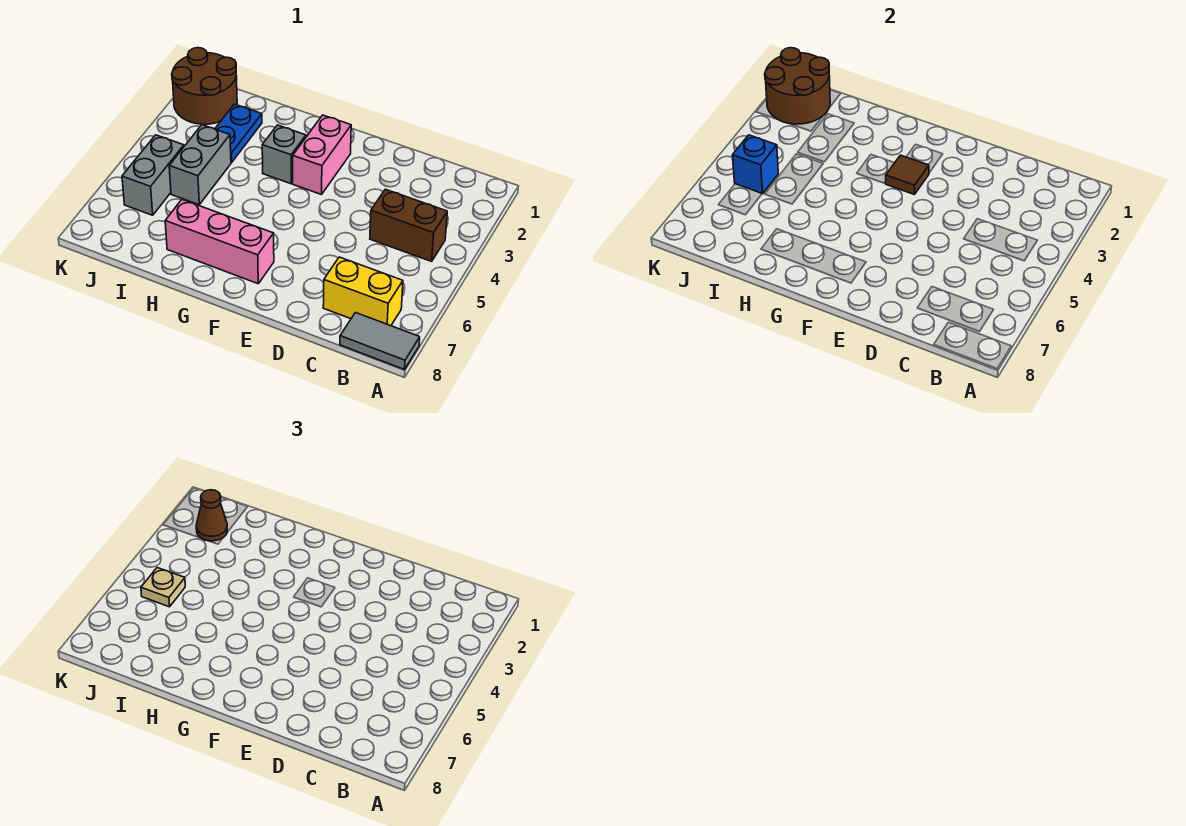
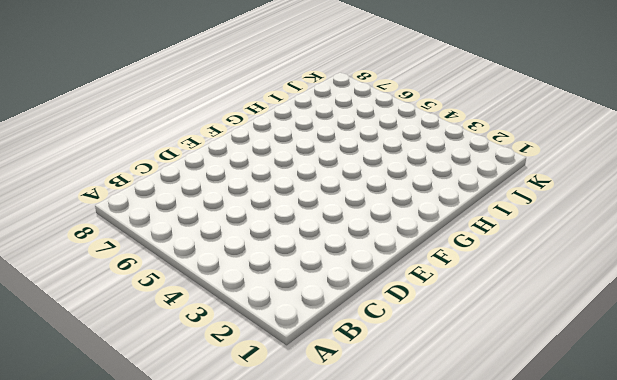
none -> grey 1x2 tile [340,313,420,370]
none -> brown 1x2 brick [370,189,447,261]
none -> yellow 1x2 brick [323,257,403,326]

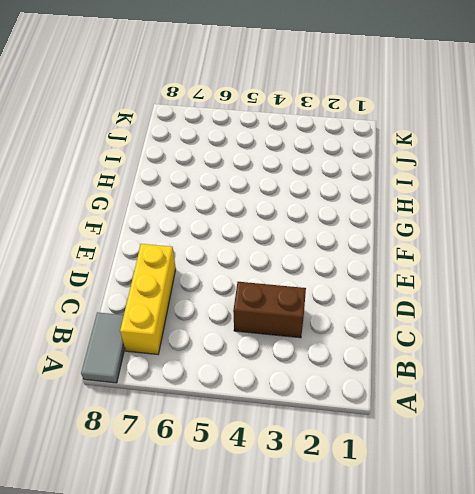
yellow 1x3 brick [120,244,176,354] -> yellow 1x2 brick [323,257,403,326]
brown 1x2 brick [233,282,306,338] -> brown 1x2 brick turned to [370,189,447,261]
none -> pink 1x2 brick [293,115,351,195]
none -> pink 1x3 brick [165,200,274,284]
none -> grey 1x1 brick [262,125,306,184]

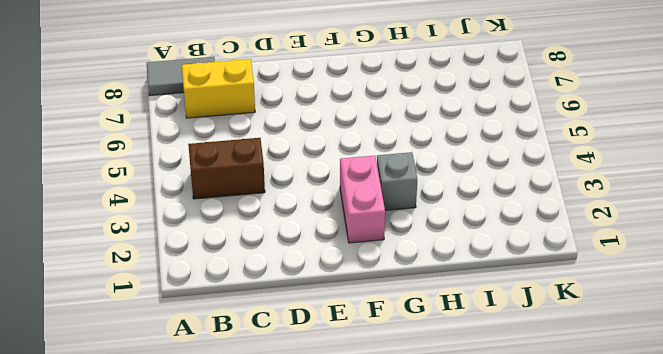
none -> pink 1x3 brick [165,200,274,284]
none -> blue 1x2 plate [215,104,262,162]
none -> grey 1x2 brick [169,125,231,205]

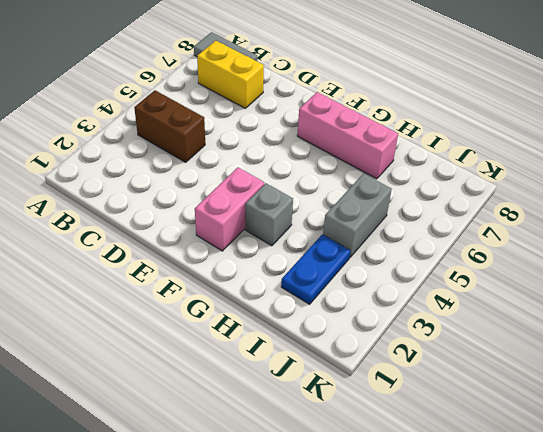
none -> brown 2x2 round brick [172,48,237,124]
none -> grey 1x2 brick [122,135,184,215]
none -> brown 1x1 tile [885,155,929,195]

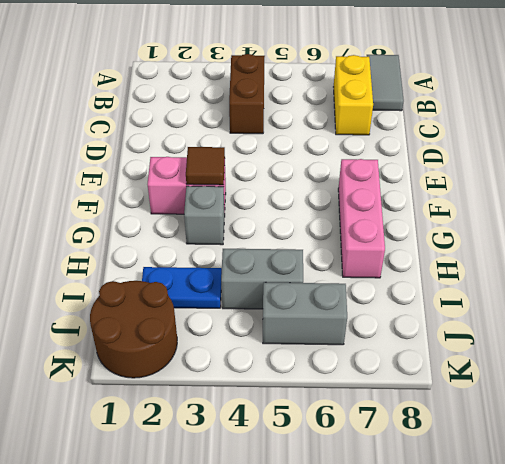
none -> brown 2x2 round brick [765,48,830,124]
none -> blue 1x1 brick [732,135,778,194]
none -> brown 1x1 cone [196,490,227,541]

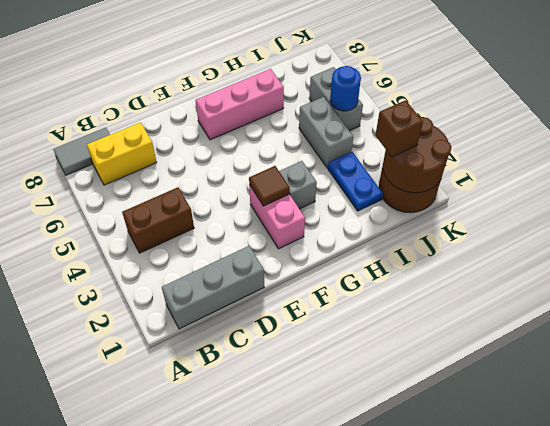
grey 1x3 brick [162,246,264,329] -> none
brown 1x1 brick [375,100,423,157] -> brown 1x1 cone [196,490,227,541]
blue 1x1 round brick [330,66,361,111] -> blue 1x1 brick [732,135,778,194]
none -> tan 1x1 plate [141,568,185,607]

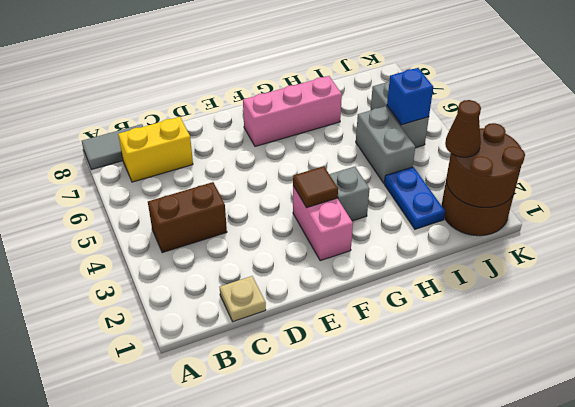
tan 1x1 plate [220,276,266,322] -> tan 1x1 plate moved to [141,568,185,607]

